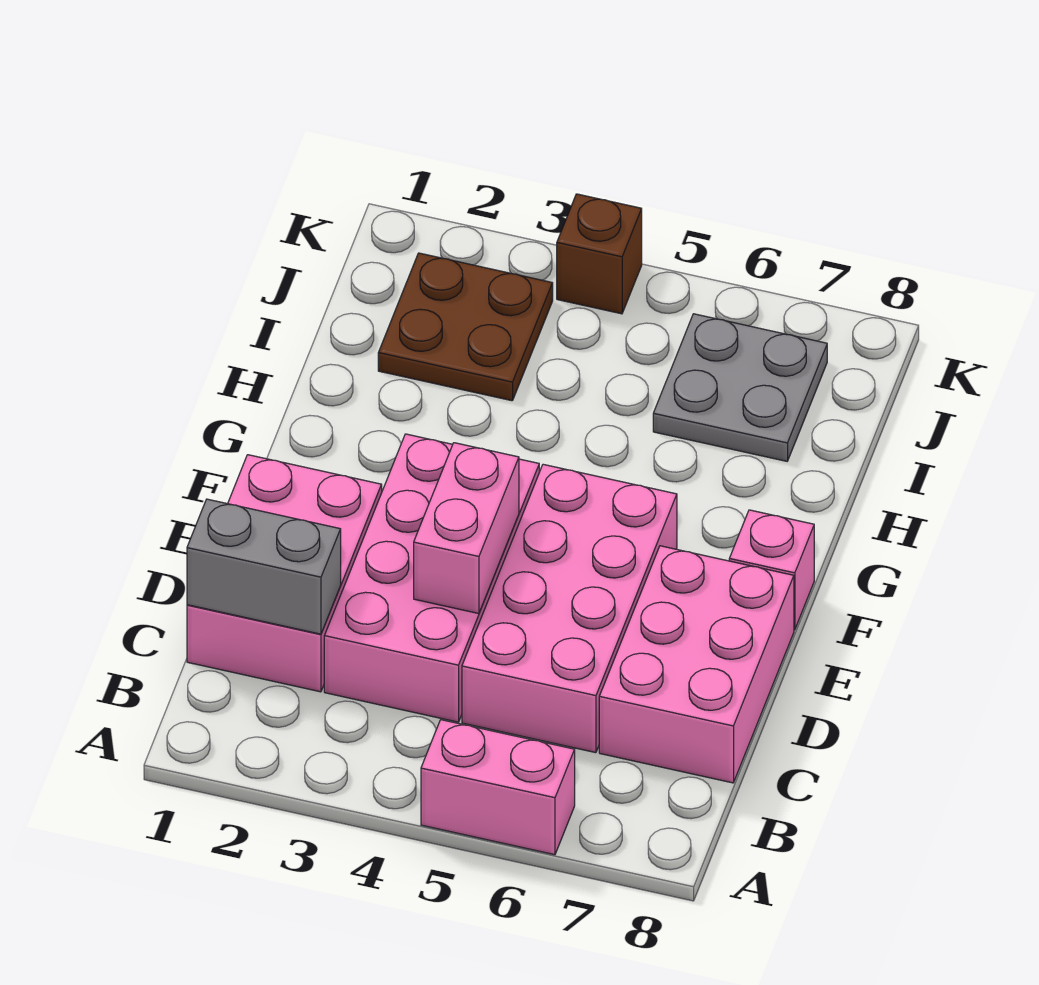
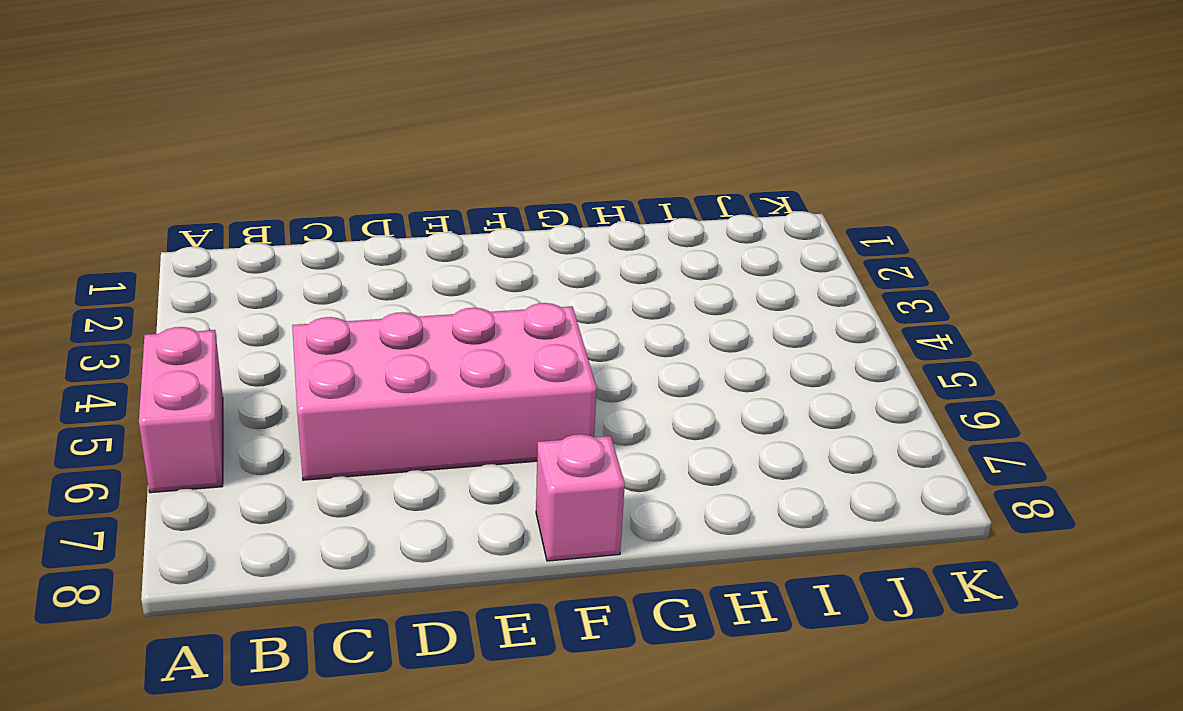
none -> pink 2x3 brick [187,455,382,692]
none -> pink 2x4 brick [324,434,539,722]

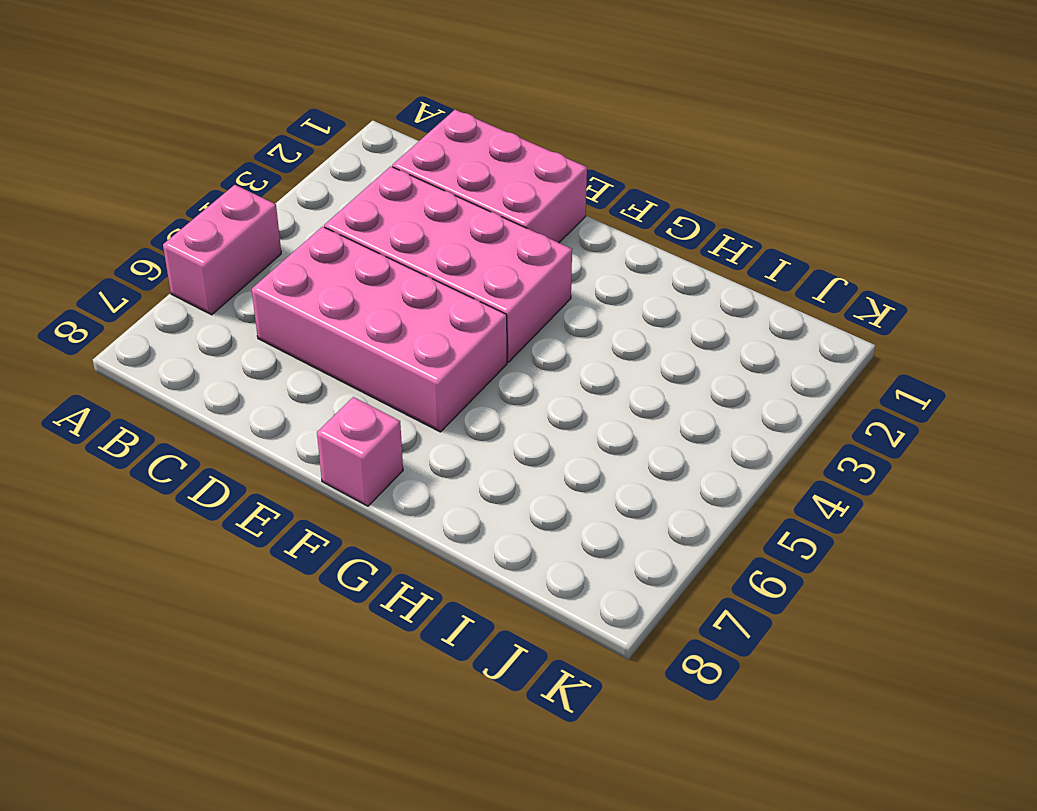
none -> pink 2x3 brick [599,546,794,783]
none -> brown 2x2 plate [378,253,553,401]

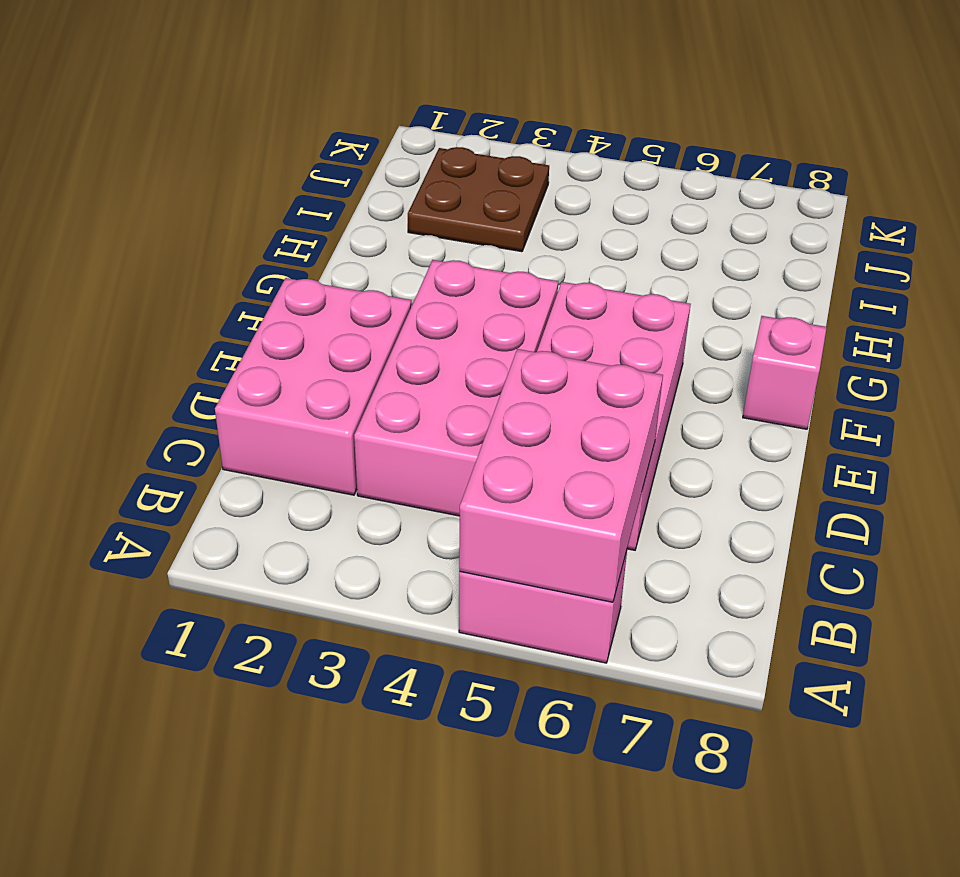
pink 2x3 brick [459,349,663,602] -> pink 2x3 brick moved to [599,546,794,783]
none -> grey 2x2 plate [653,314,827,461]
none -> brown 1x1 brick [557,194,642,314]

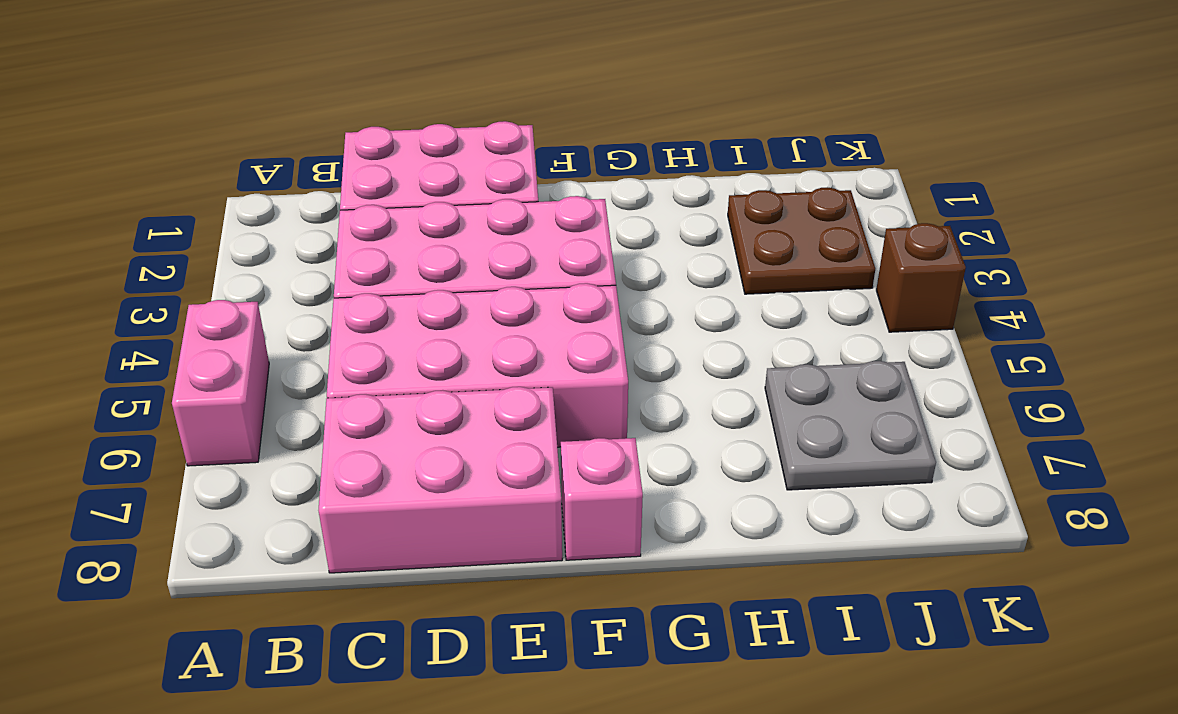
none -> grey 1x2 brick [187,499,341,634]
none -> pink 1x2 brick [414,443,519,614]

